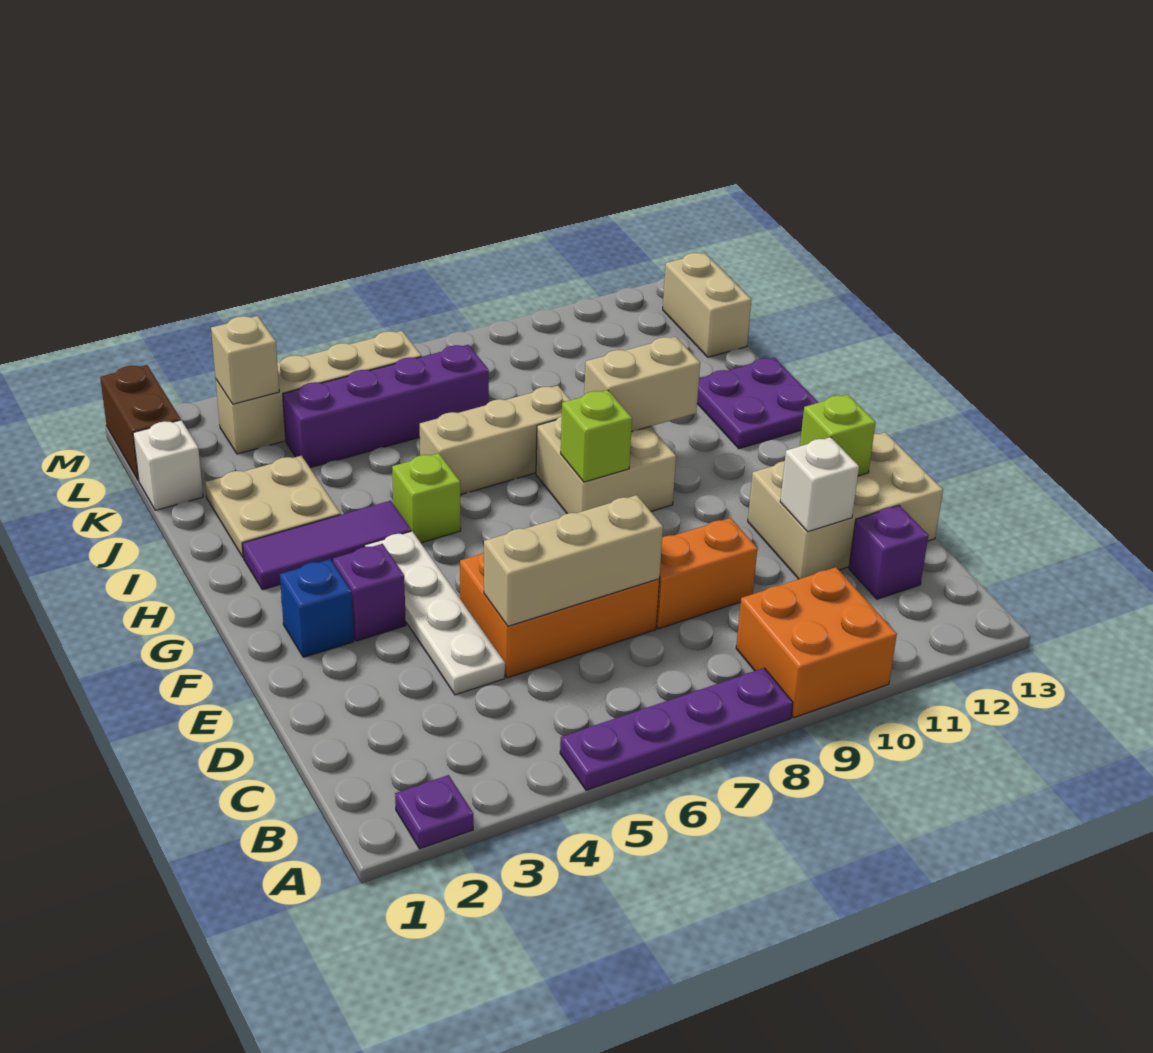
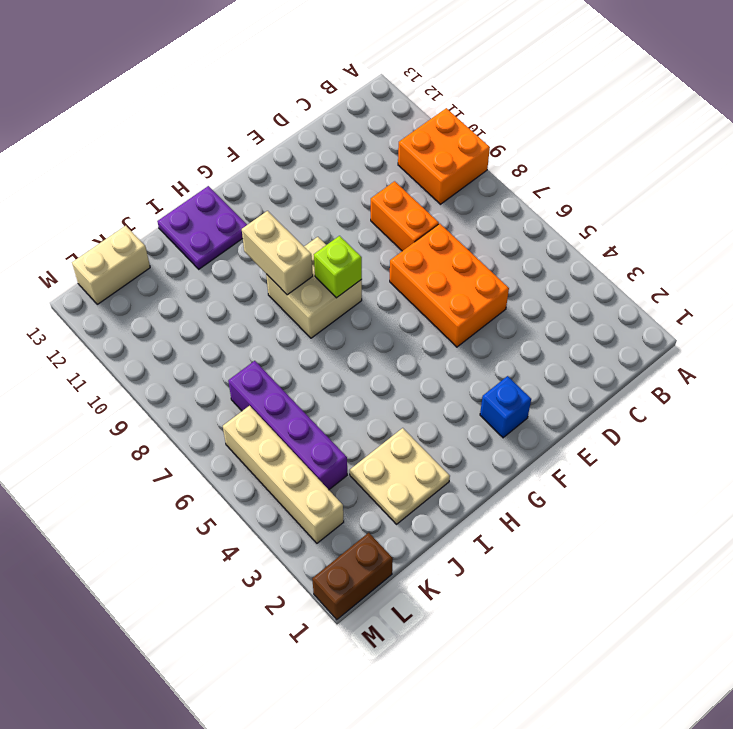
none -> purple 1x1 plate [395,775,473,849]
none -> purple 1x4 plate [560,668,793,790]
none -> purple 1x1 brick [849,505,929,599]

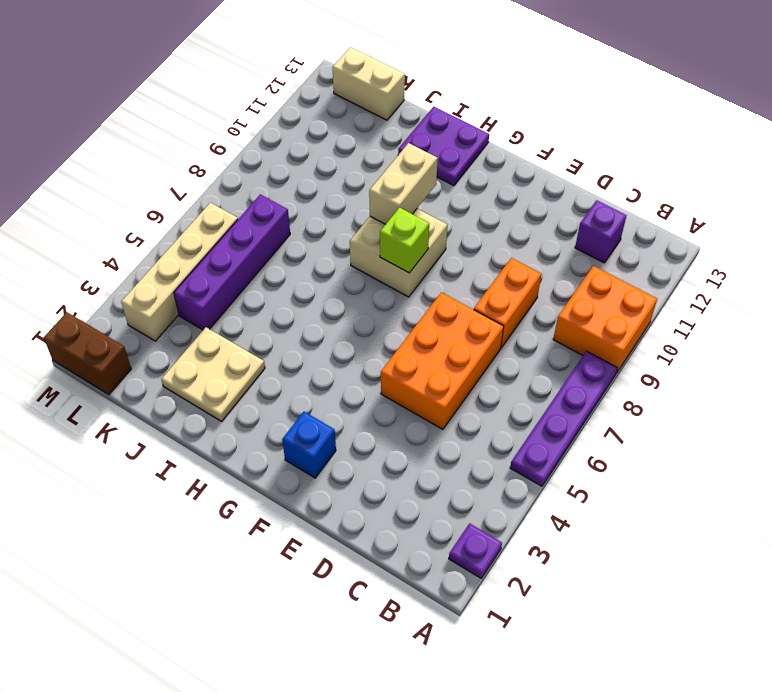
none -> white 1x4 plate [365,531,505,695]
none -> tan 2x3 brick [748,432,943,579]
none -> purple 1x1 brick [333,544,406,641]

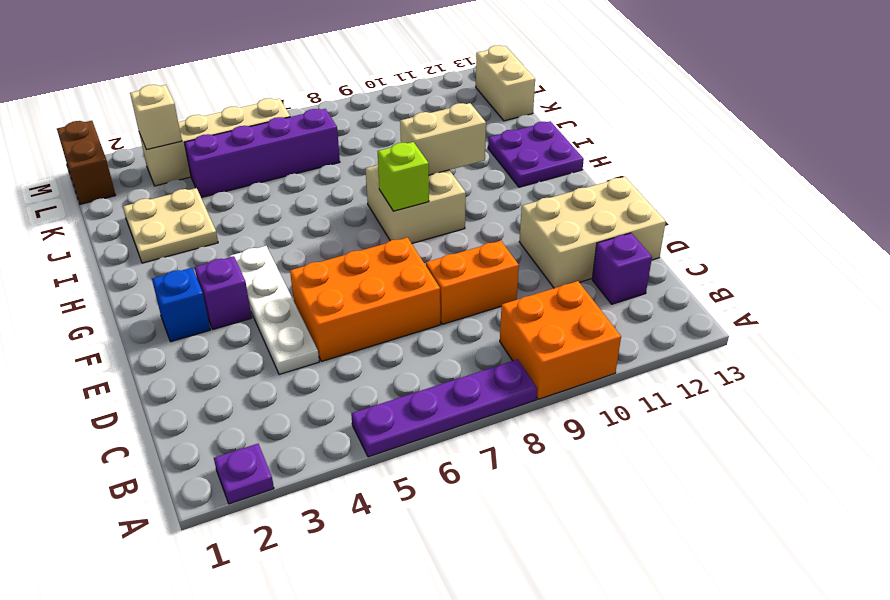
none -> purple 1x3 tile [242,501,411,590]
none -> lime 1x1 brick [392,453,461,543]
none -> tan 1x3 brick [420,386,570,495]

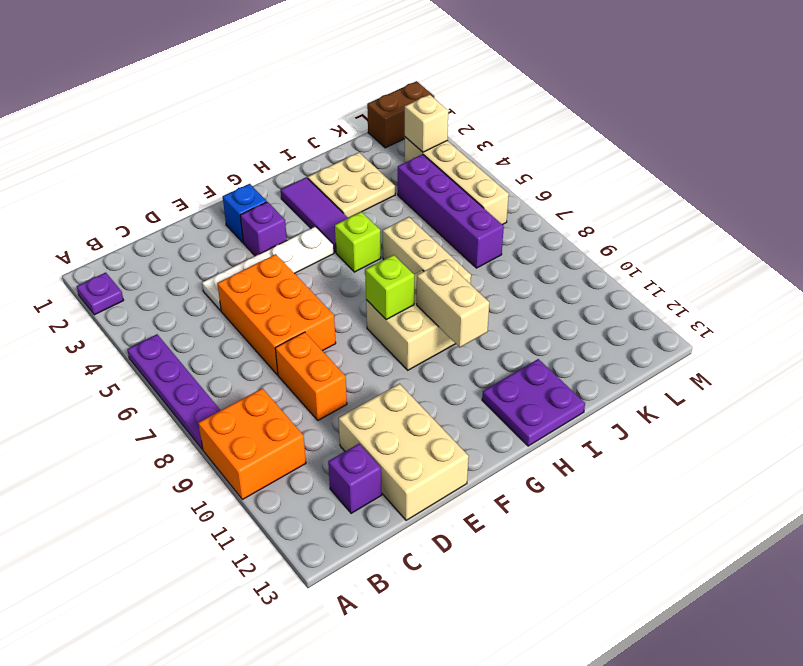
none -> white 1x1 brick [133,420,203,510]
none -> tan 1x2 brick [663,253,751,357]
none -> tan 1x3 brick [484,495,663,626]

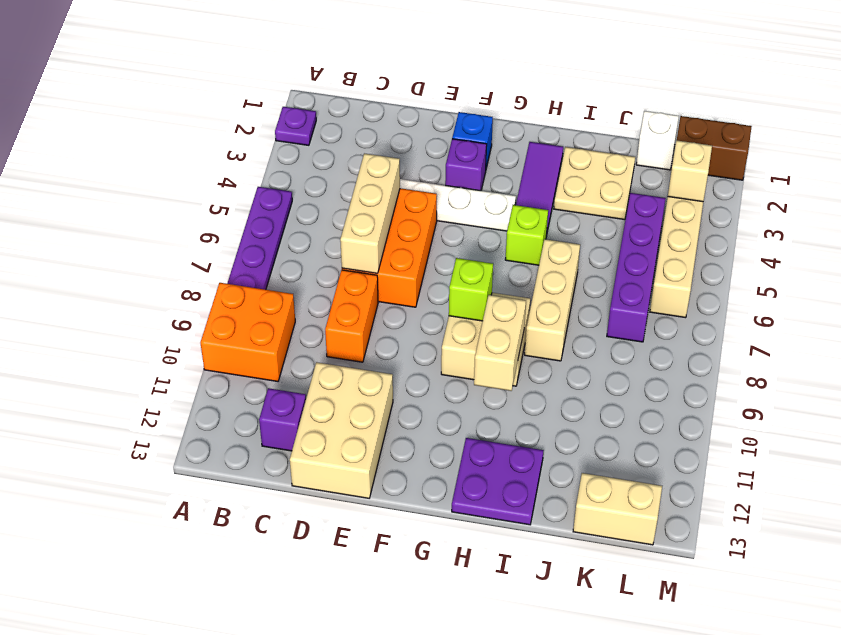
none -> white 1x1 brick [780,437,859,532]
none -> lime 1x1 brick [800,394,876,476]

